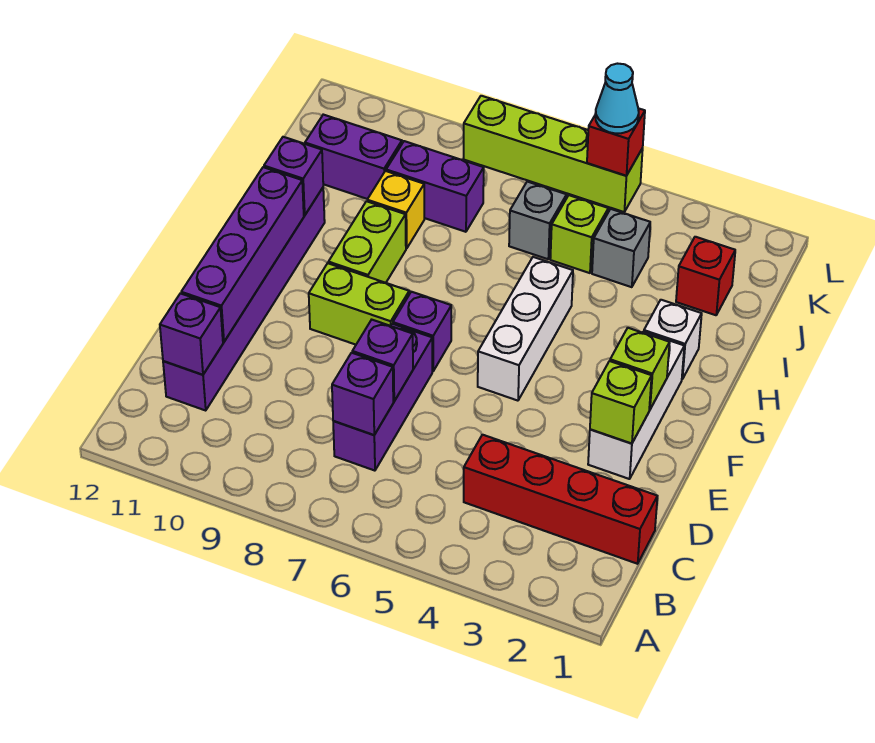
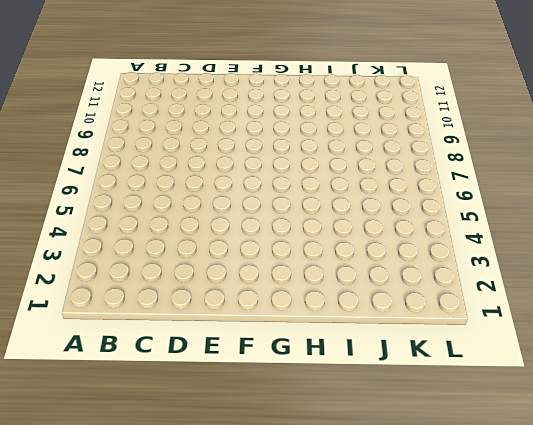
none -> red 1x4 brick [464,435,657,564]
none -> purple 1x3 brick [333,324,432,471]
none -> purple 1x6 brick [163,188,325,410]

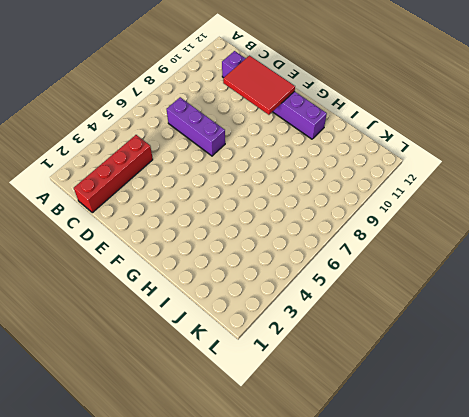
red 2x3 tile [223,56,295,115] -> purple 1x4 brick [181,167,304,342]
none -> white 1x3 brick [588,332,684,479]
none -> white 1x3 brick [478,257,573,401]
none -> purple 1x1 brick [393,292,451,371]

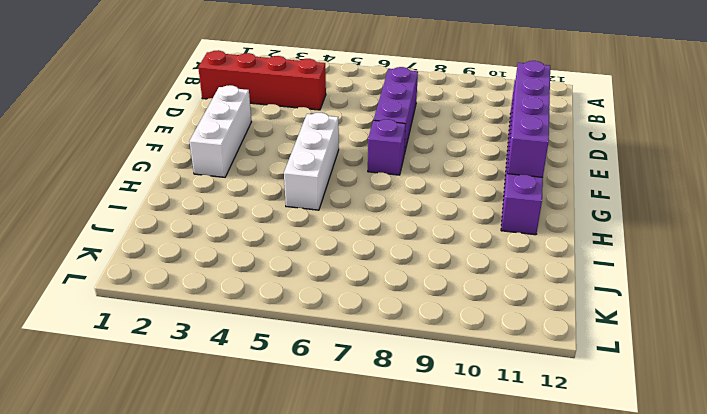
none -> lime 1x2 brick [309,263,409,345]
none -> lime 1x2 brick [328,201,406,283]
none -> white 1x1 brick [644,300,702,379]

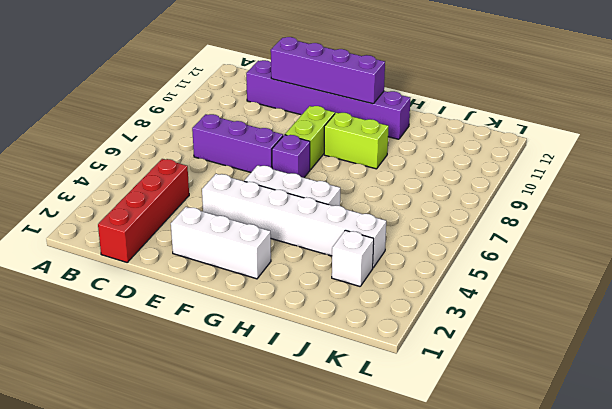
white 1x6 brick [202,174,386,268] -> grey 1x1 brick [592,209,650,287]
white 1x1 brick [332,230,374,286] -> white 1x1 brick moved to [644,300,702,379]
none -> yellow 1x1 brick [367,171,424,249]
none -> red 1x1 brick [676,237,735,315]
none -> lime 1x1 brick [550,195,608,273]

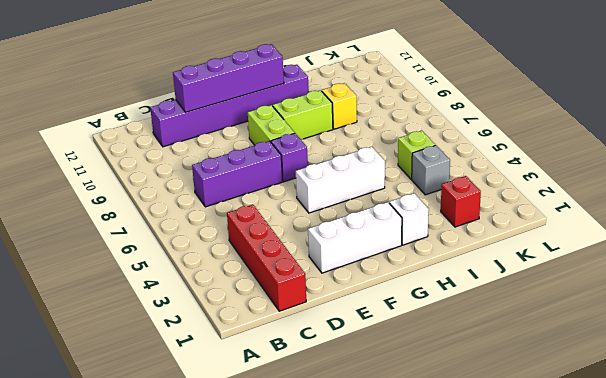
none -> grey 1x1 brick [509,182,567,259]
none -> purple 1x2 brick [386,141,484,232]
none -> purple 1x2 brick [305,115,402,199]

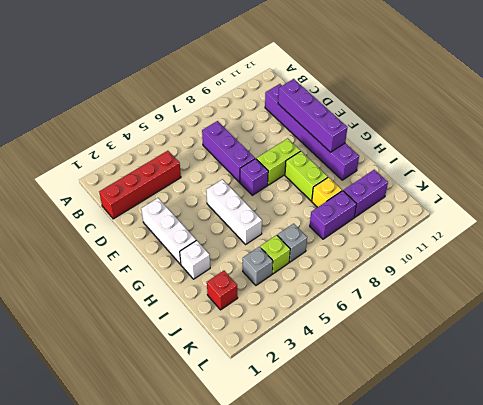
none -> lime 1x4 brick [463,96,643,212]
none -> purple 1x1 brick [332,353,393,435]
none -> purple 1x1 brick [160,293,223,375]

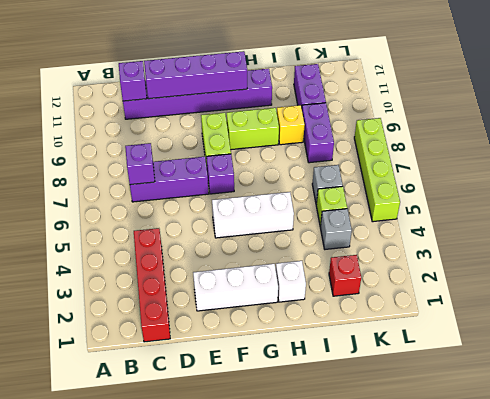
none -> purple 1x1 brick [352,320,413,401]
none -> lime 1x1 brick [590,361,652,443]
none -> lime 1x1 brick [610,328,670,410]

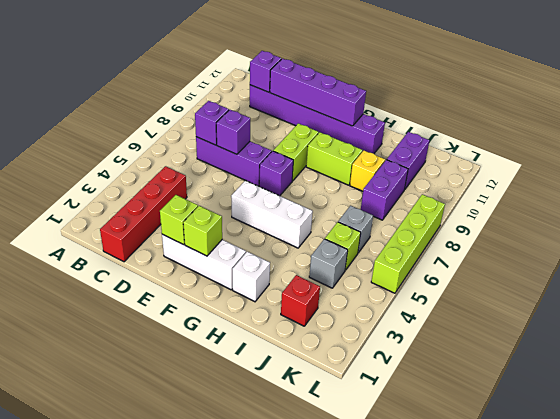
none -> purple 1x1 brick [264,137,323,215]
none -> red 1x1 brick [587,108,645,176]
none -> cyan 1x1 cone [595,64,639,133]

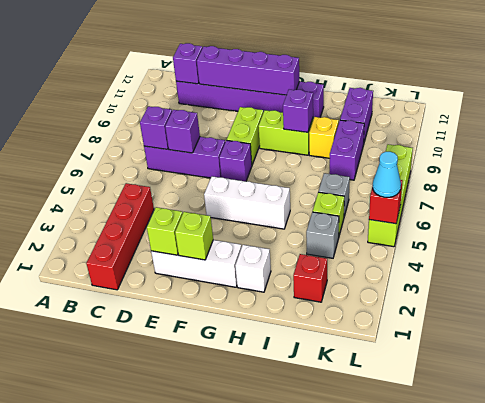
purple 1x1 brick [283,90,313,132] -> purple 1x1 brick moved to [264,137,323,215]

